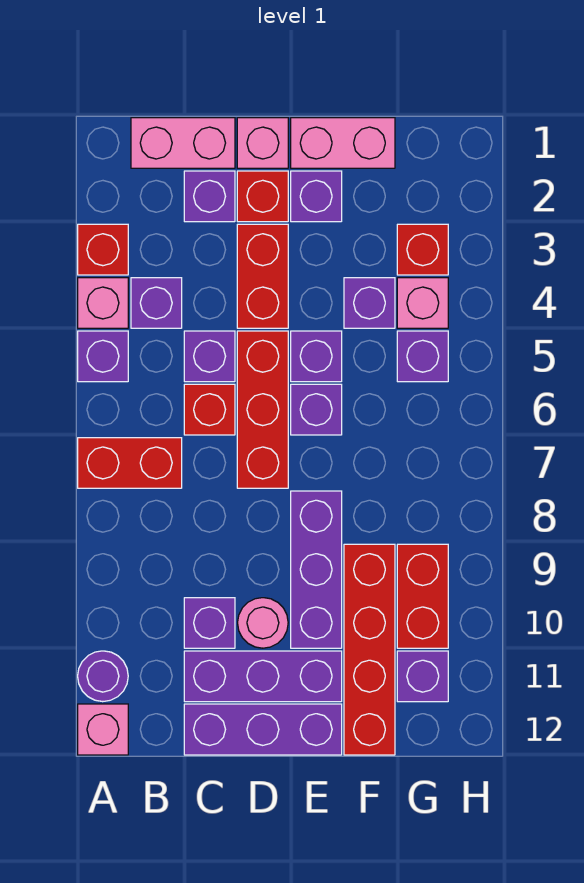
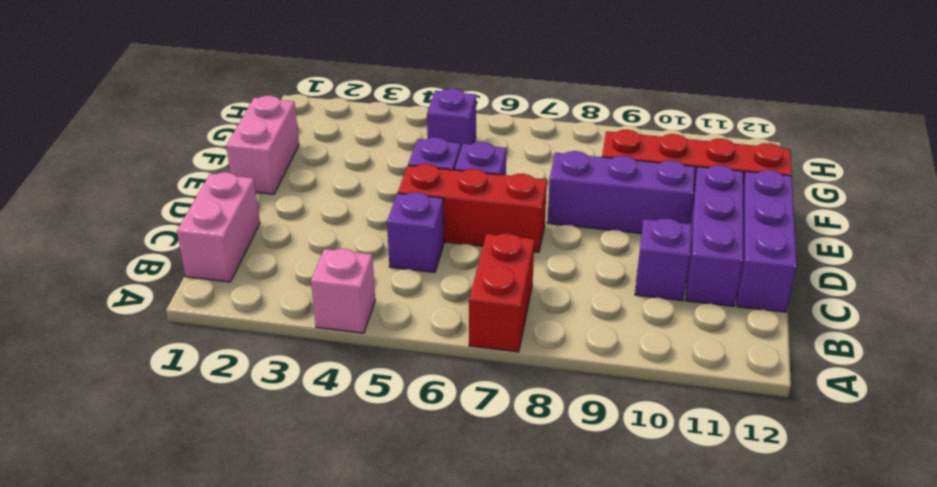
none -> red 1x1 brick [78,224,128,275]
none -> purple 1x1 brick [78,331,128,382]
none -> purple 1x1 round brick [78,651,128,702]
none -> pink 1x1 brick [78,704,128,755]

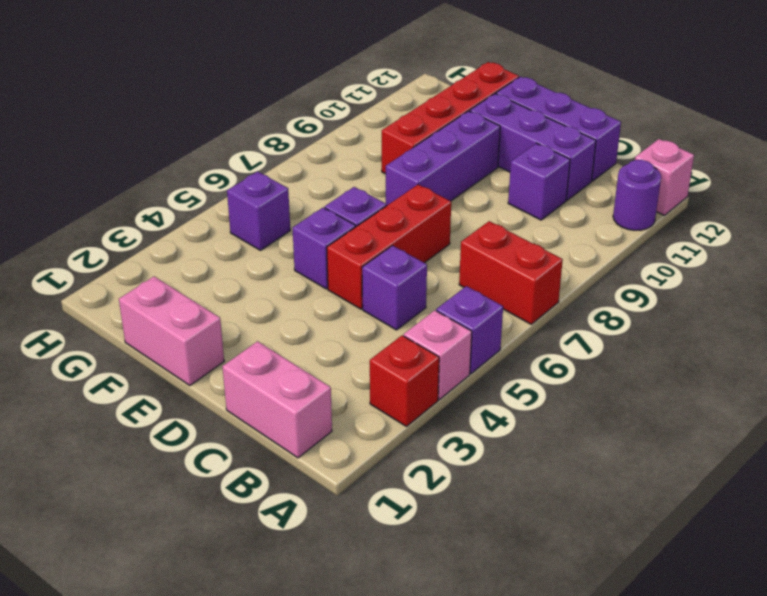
none -> purple 1x1 brick [131,278,182,328]
none -> purple 1x1 brick [184,171,235,222]
none -> red 1x1 brick [184,384,235,435]
none -> pink 1x1 brick [237,118,288,168]

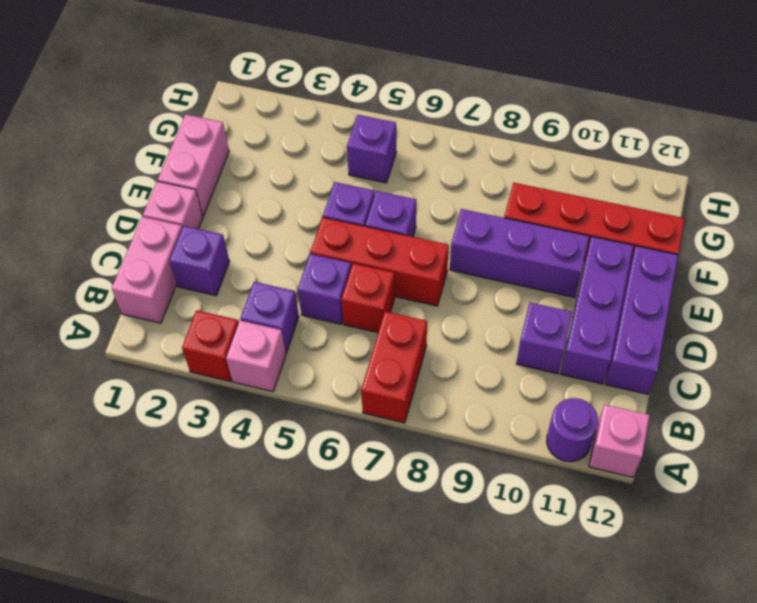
none -> purple 1x1 brick [78,331,128,382]
none -> red 1x1 brick [237,171,288,222]
none -> red 1x2 brick [237,224,288,328]
none -> pink 1x1 round brick [238,598,288,648]

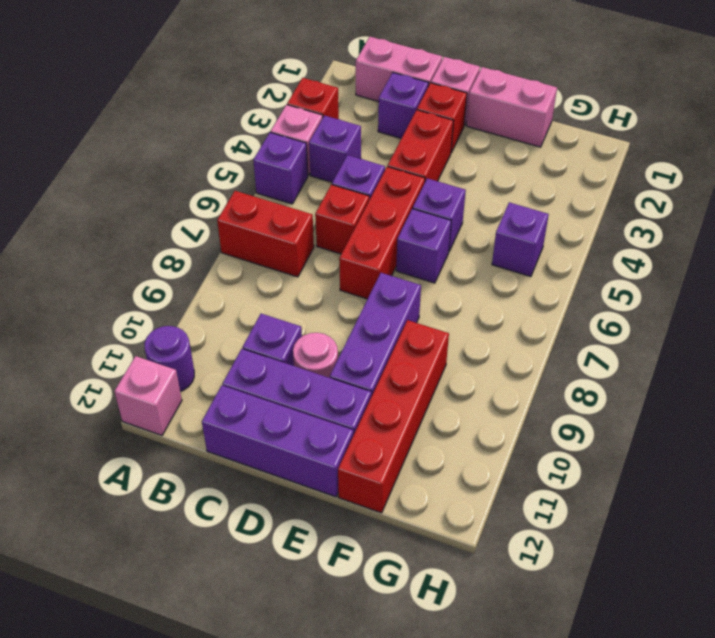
none -> purple 1x1 brick [291,171,342,222]
none -> purple 1x1 brick [344,278,395,328]
none -> red 1x1 brick [397,224,448,275]
none -> pink 1x1 brick [397,278,448,328]

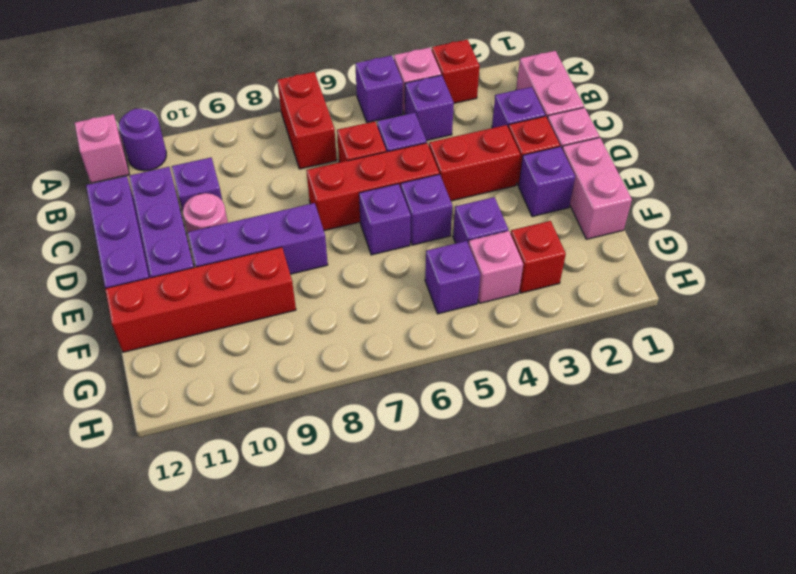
none -> red 1x2 brick [397,544,448,648]
none -> purple 1x1 brick [397,651,448,702]

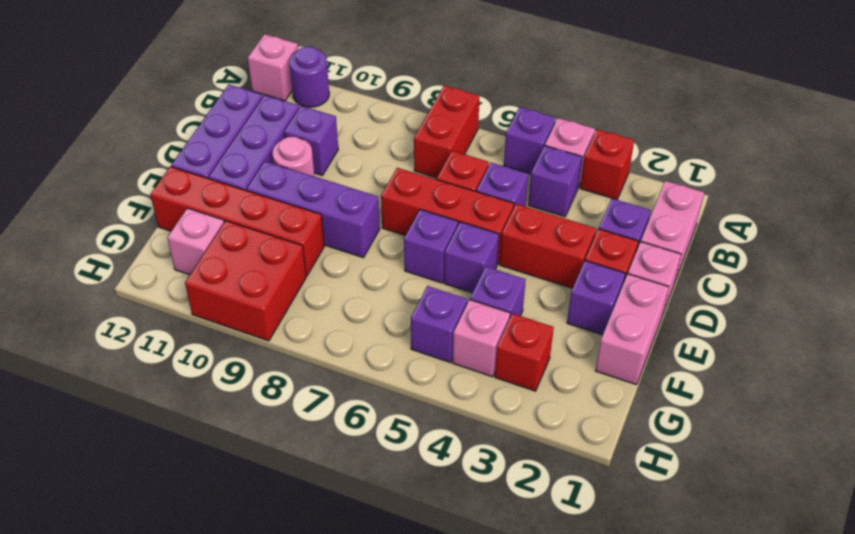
red 2x2 brick [185,221,306,341] -> red 1x2 brick [397,544,448,648]
pink 1x1 brick [167,208,224,275] -> purple 1x1 brick [397,651,448,702]

